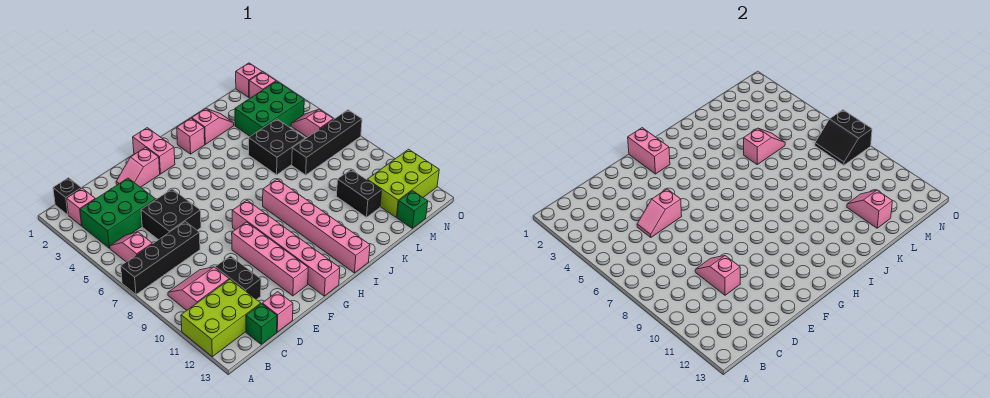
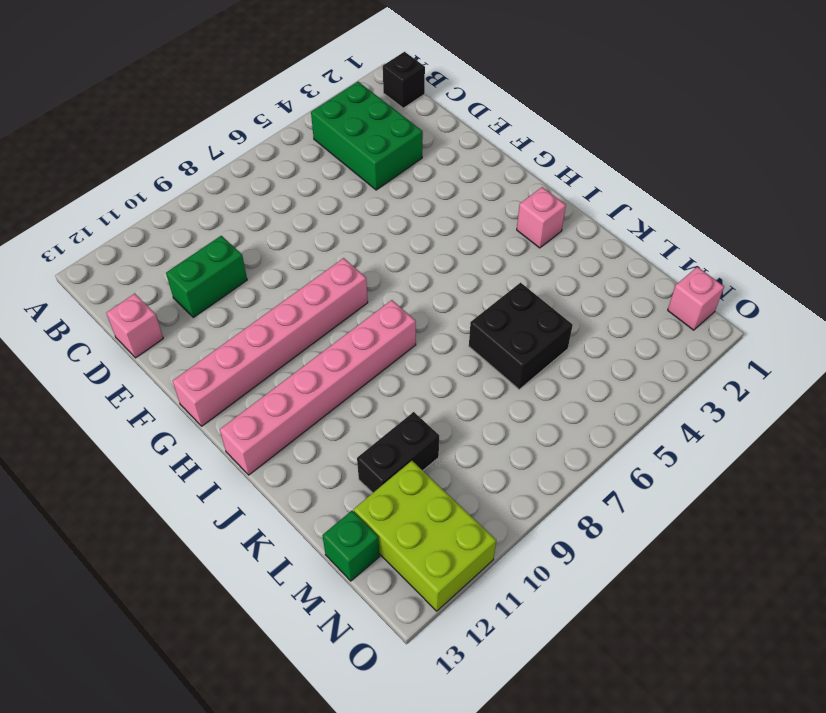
green 1x2 brick [166,236,247,317] -> black 1x2 brick [215,256,261,300]
none -> black 1x4 brick [121,222,200,294]
none -> lime 2x3 brick [181,279,261,357]
none -> pink 1x1 brick [67,188,95,226]
none -> pink 1x2 slope [110,232,152,262]

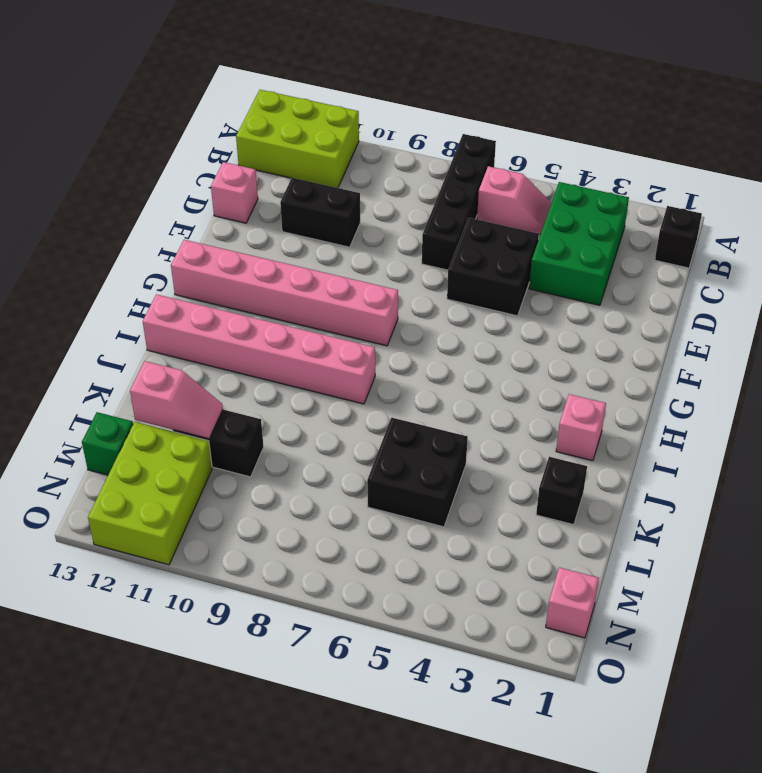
lime 2x3 brick [236,90,359,188] -> lime 2x3 brick turned to [181,279,261,357]
black 1x1 brick [536,457,587,525] -> pink 1x2 slope [192,109,234,144]
none -> pink 1x1 brick [67,188,95,226]
none -> pink 2x2 slope [168,267,229,310]
none -> green 1x1 brick [246,304,277,344]
none -> pink 1x2 slope [116,148,160,187]

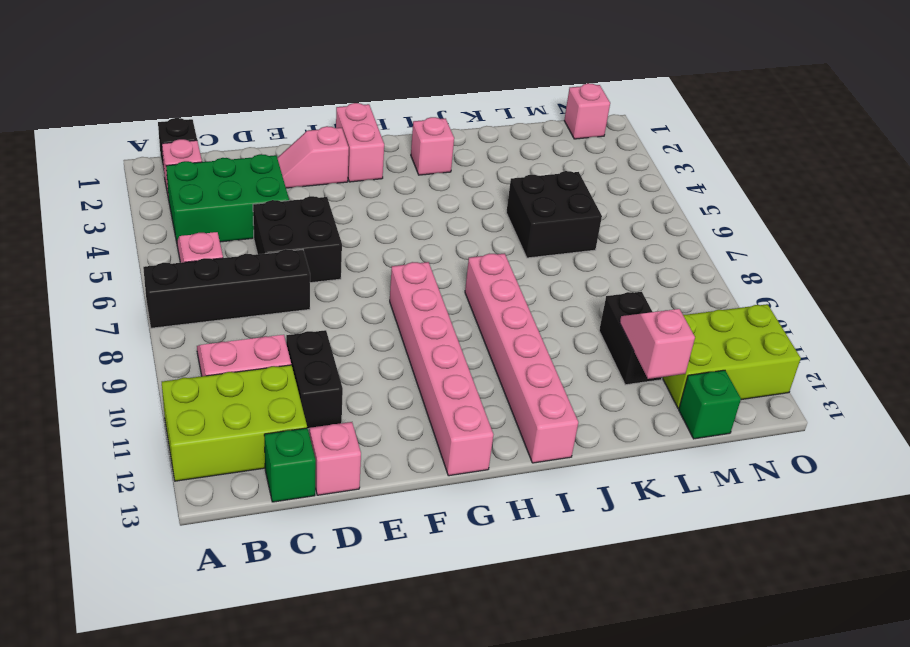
none -> pink 1x4 brick [232,222,308,296]
none -> pink 1x2 slope [192,109,234,144]
none -> green 2x3 brick [235,81,304,136]
none -> black 1x4 brick [292,110,362,175]

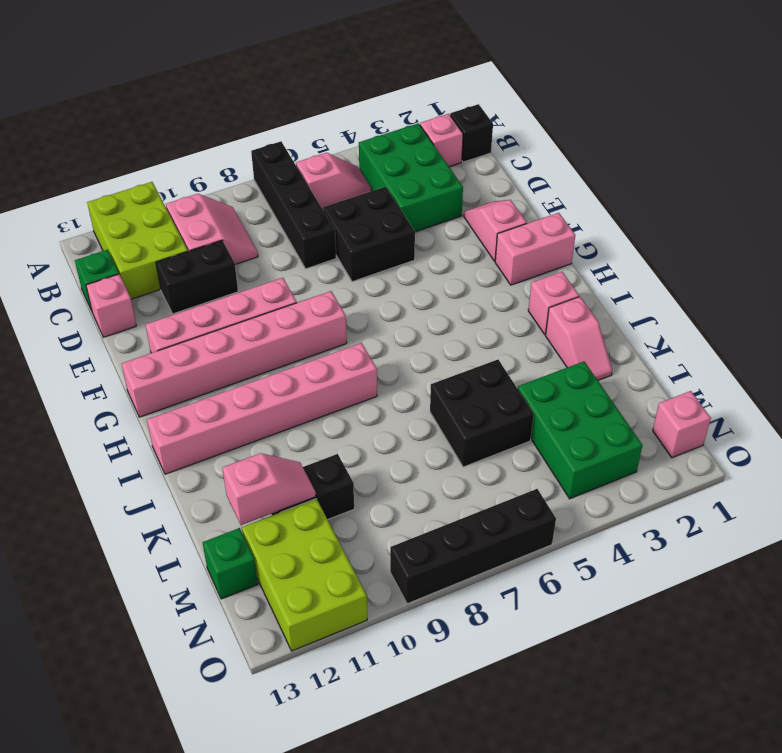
black 1x4 brick [390,489,556,604] -> black 1x4 brick turned to [292,110,362,175]
none -> pink 1x1 brick [249,72,276,98]
none -> pink 1x2 slope [291,109,333,137]
none -> pink 1x2 slope [637,189,682,237]
none -> pink 1x2 slope [695,256,740,295]

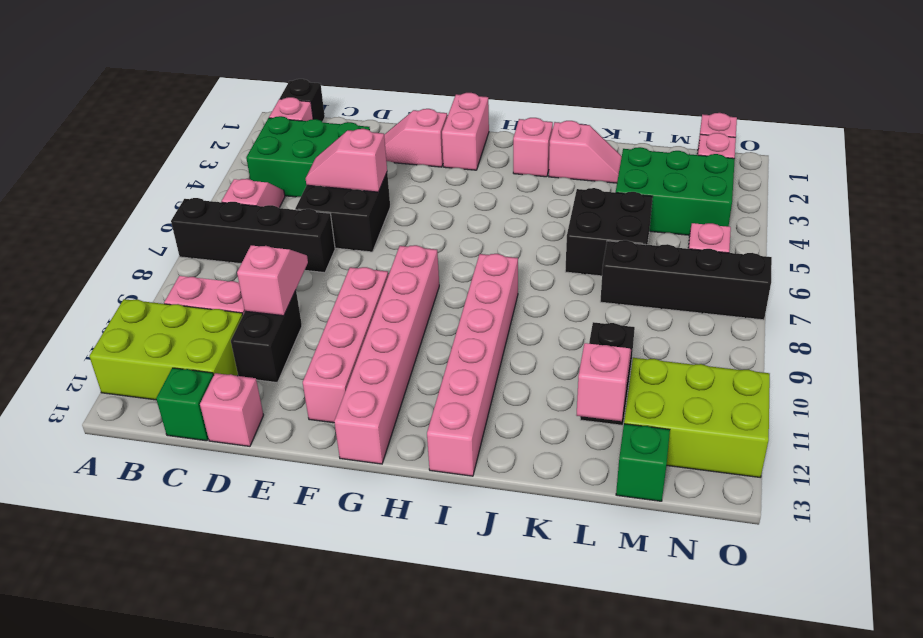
none -> pink 1x2 brick [628,128,670,174]
none -> pink 1x2 slope [744,128,785,164]
none -> black 2x2 slope [815,110,872,165]

